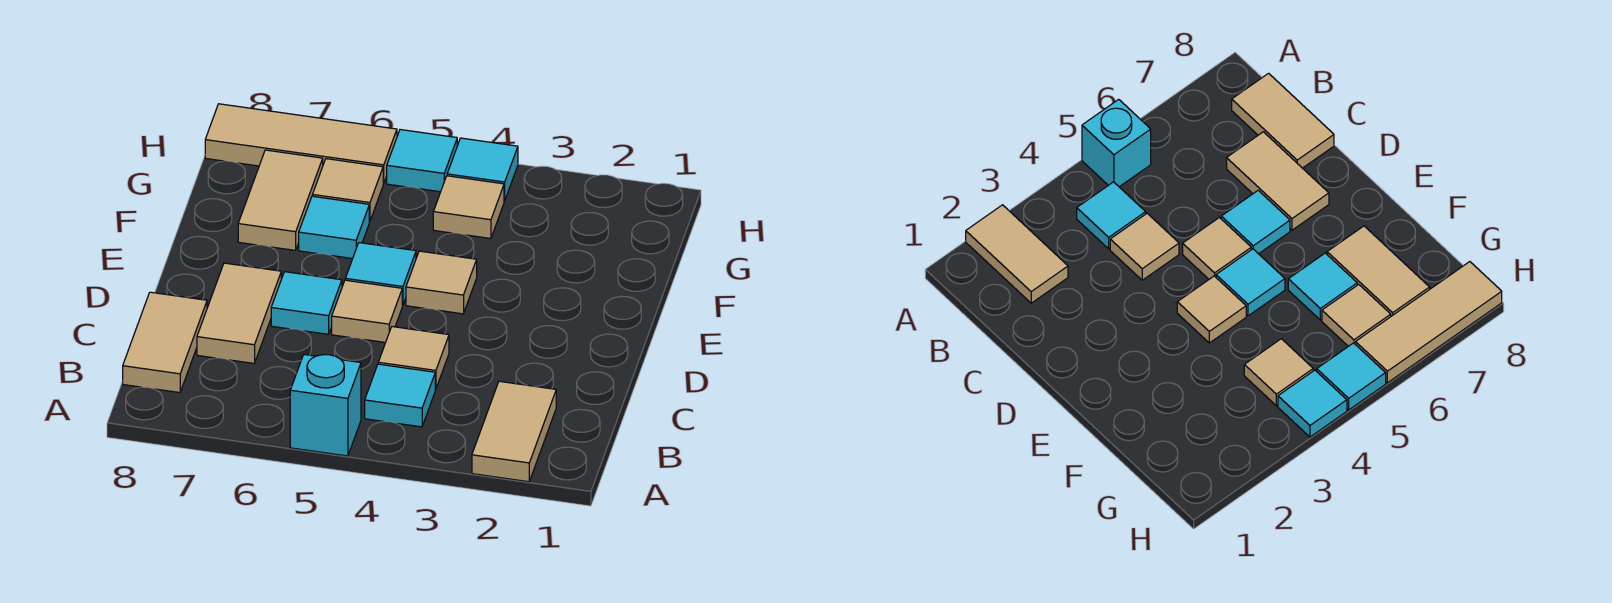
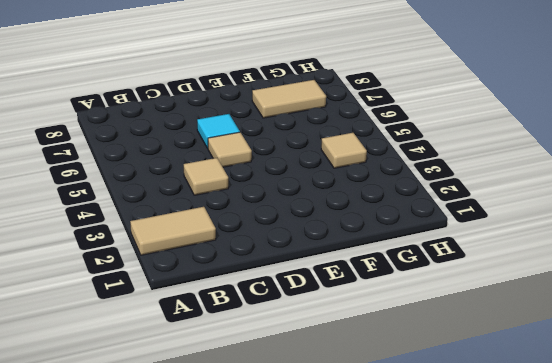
none -> cyan 1x1 brick [290,355,361,456]
none -> cyan 1x1 tile [365,364,435,427]
none -> tan 1x2 tile [123,292,207,393]

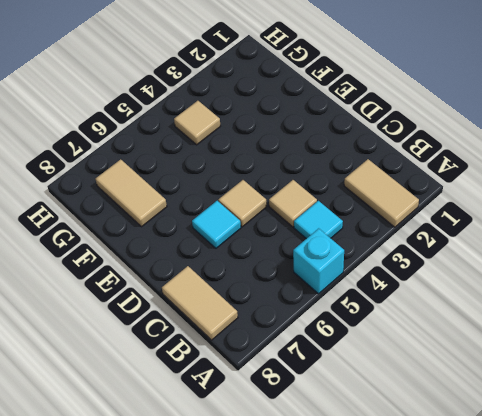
none -> tan 1x2 tile [197,263,281,363]
none -> tan 1x1 tile [406,251,477,314]
none -> cyan 1x1 tile [345,243,416,305]

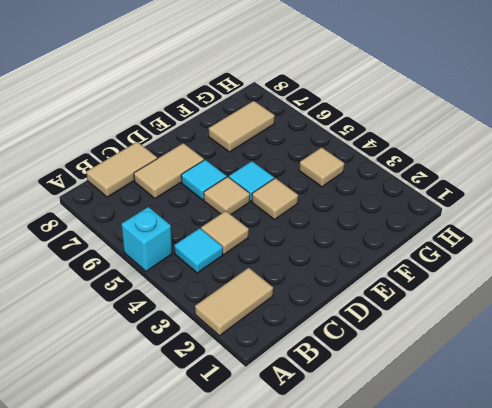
none -> cyan 1x1 tile [299,196,369,259]
none -> tan 1x1 tile [312,159,384,221]
none -> cyan 1x1 tile [447,138,518,201]

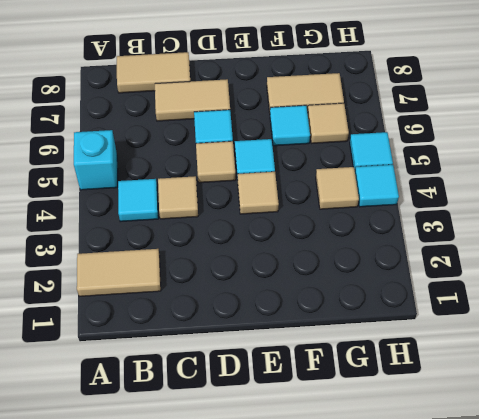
none -> tan 1x3 tile [205,104,397,183]

